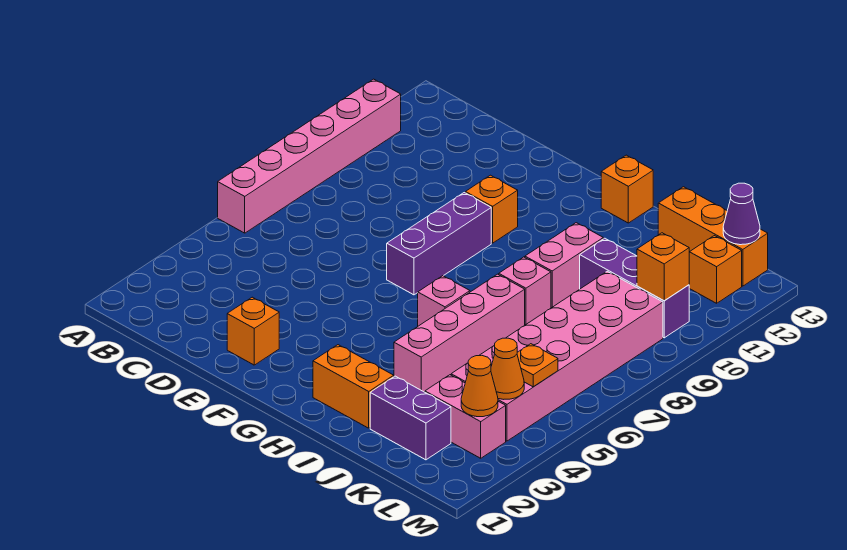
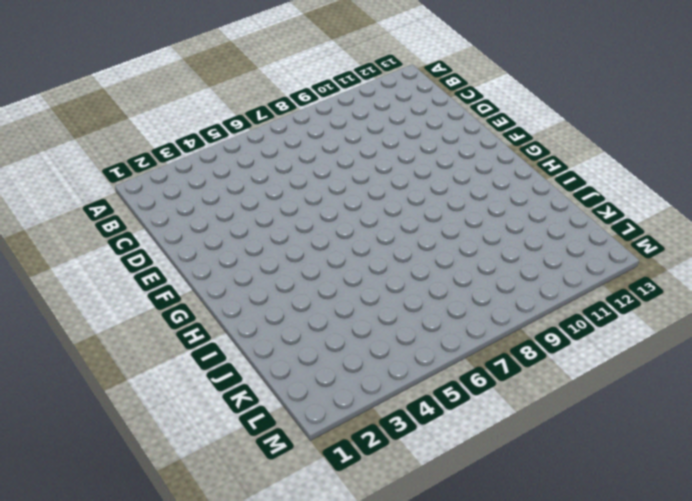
none -> pink 1x6 brick [218,79,401,233]
none -> orange 1x1 brick [227,297,279,365]
none -> purple 1x3 brick [387,193,491,295]

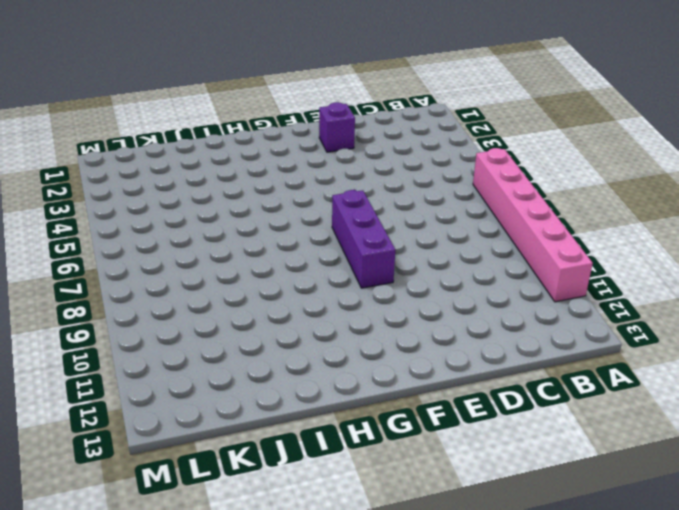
purple 1x1 brick [319,102,355,152] -> orange 1x1 brick [227,297,279,365]
none -> orange 1x1 brick [465,175,518,243]
none -> orange 1x2 brick [313,345,394,428]
none -> pink 1x1 brick [418,276,470,326]

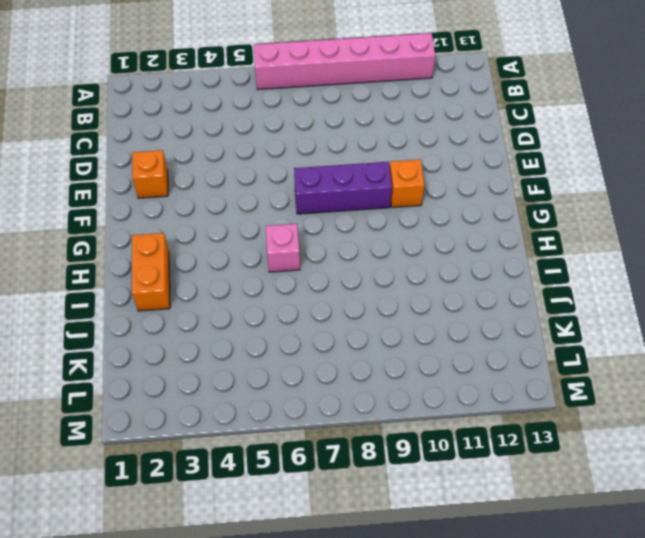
none -> orange 1x1 brick [601,155,653,223]
none -> pink 1x4 brick [394,274,525,392]
none -> pink 1x1 brick [499,257,551,325]

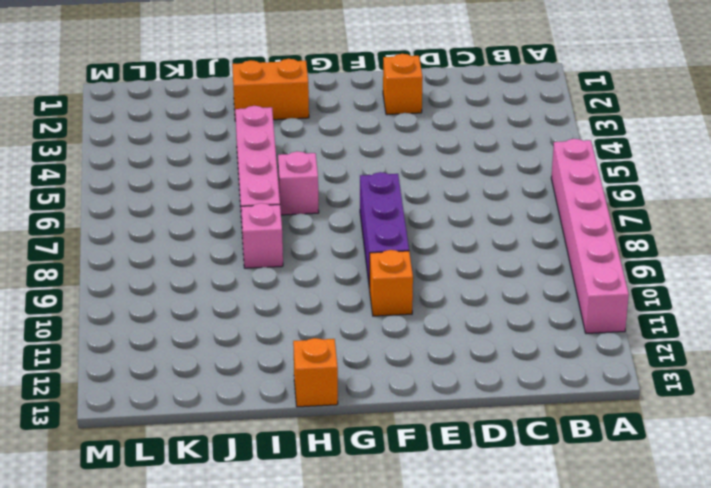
none -> pink 1x2 brick [525,223,603,308]
none -> purple 1x2 brick [370,376,451,460]
none -> purple 1x3 brick [580,238,689,338]

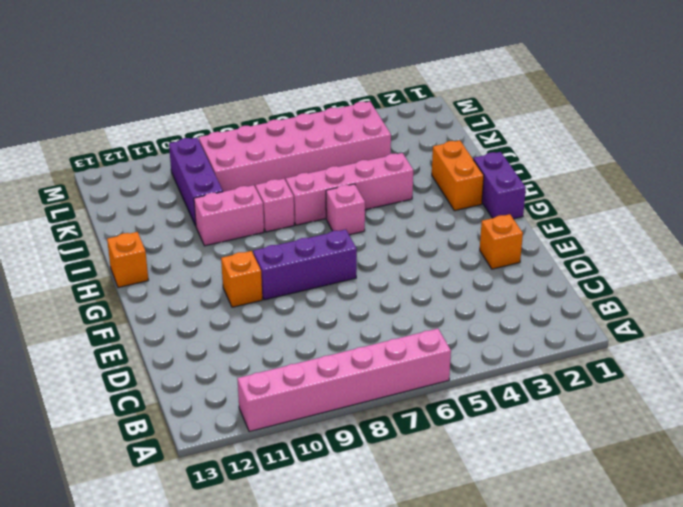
purple 1x2 brick [473,152,526,219] -> purple 1x2 brick moved to [370,376,451,460]
none -> orange 1x3 brick [658,187,768,286]
none -> pink 1x2 brick [425,375,506,458]
none -> orange 1x1 brick [689,236,742,303]

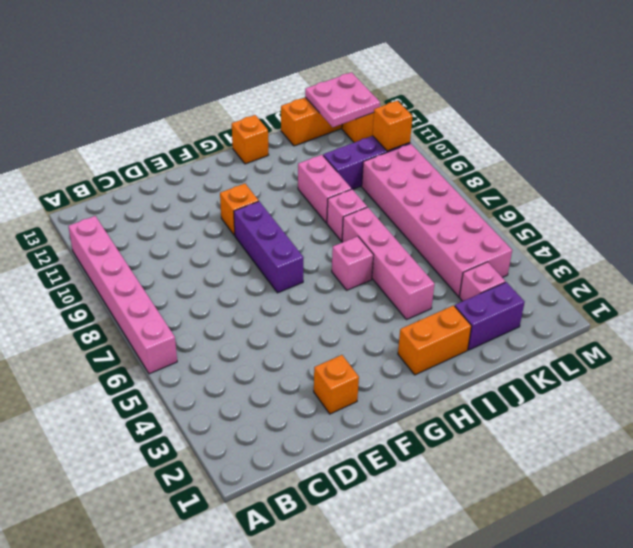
pink 1x1 brick [459,262,505,301] -> pink 1x2 brick [425,375,506,458]
pink 2x2 plate [305,72,380,127] -> purple 1x1 cone [723,183,760,245]
none -> orange 1x1 cone [461,355,498,417]
none -> orange 1x1 cone [491,338,524,399]
none -> orange 1x1 plate [517,344,558,387]

